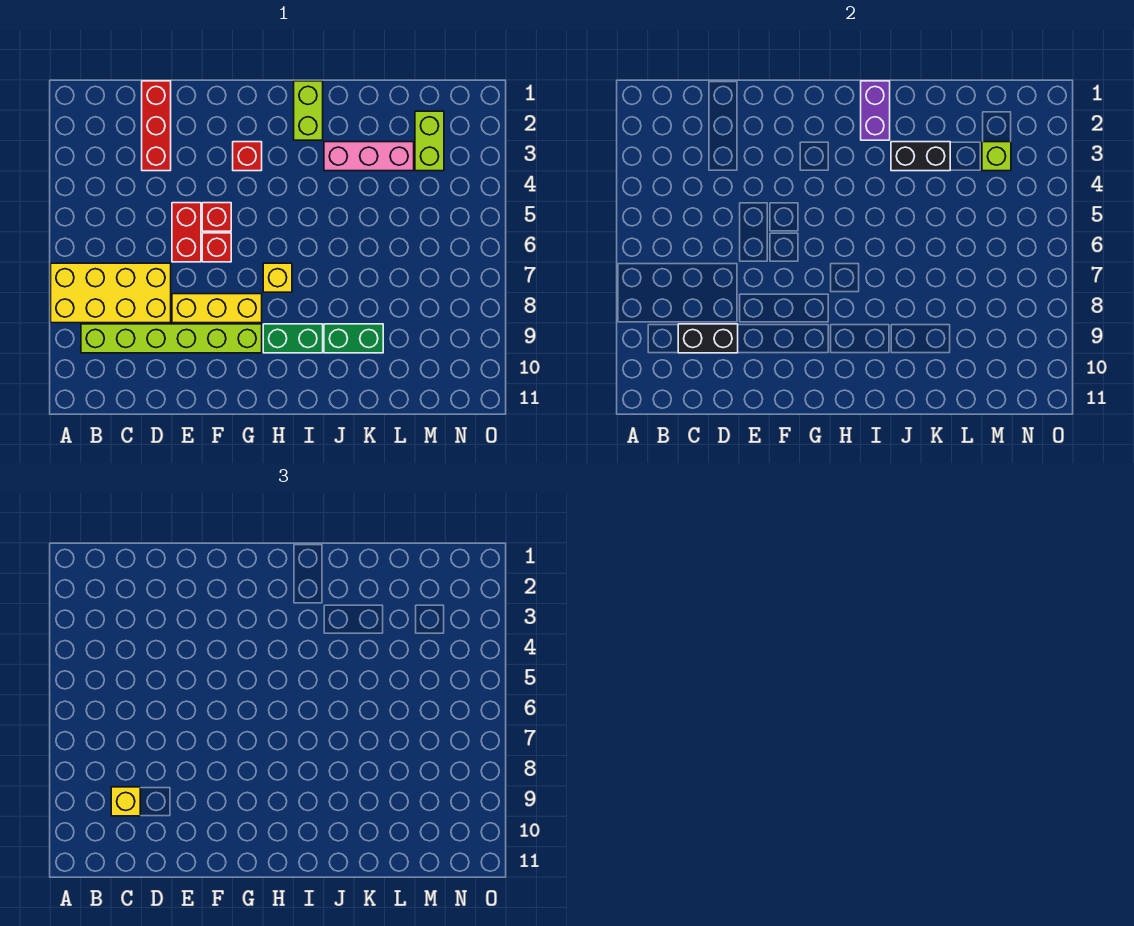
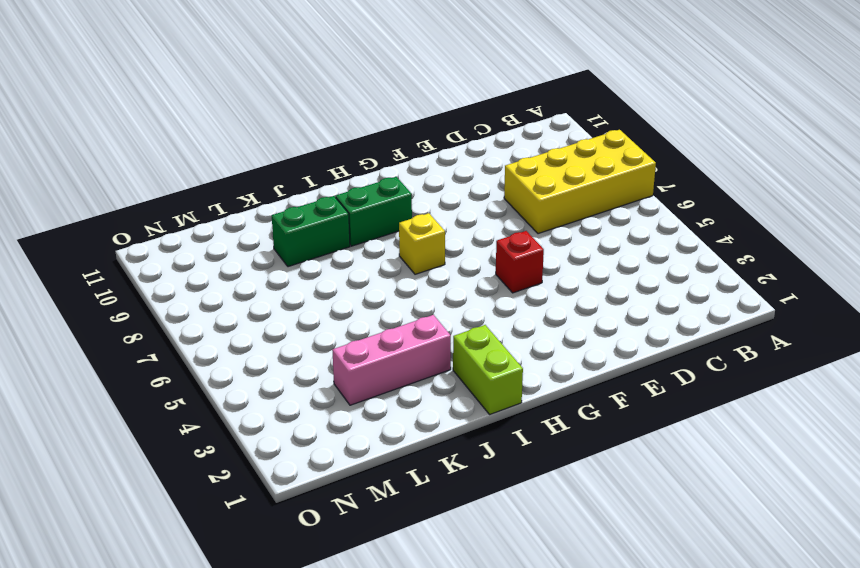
none -> lime 1x6 brick [81,324,262,353]
none -> red 1x3 brick [142,81,171,171]
none -> red 1x2 brick [172,203,201,262]

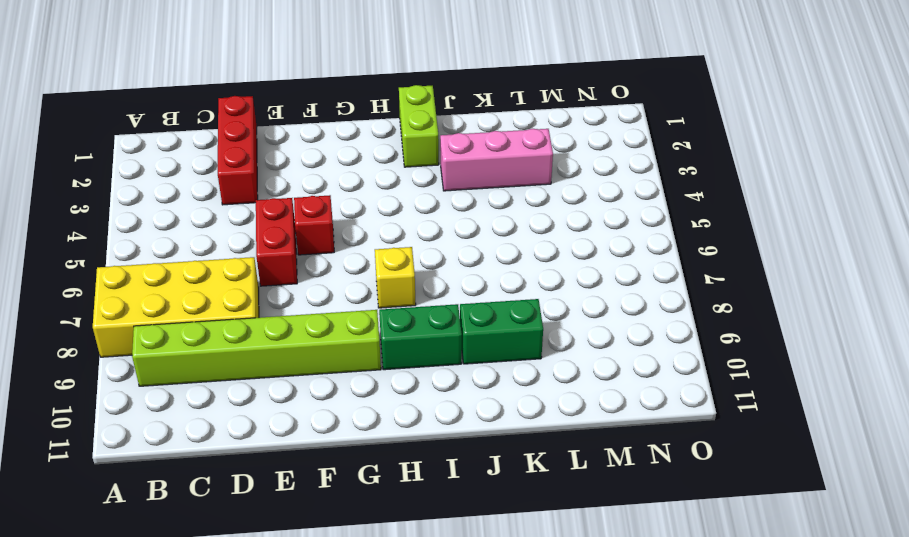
none -> yellow 1x3 brick [172,294,262,323]
none -> red 1x1 brick [202,233,231,262]
none -> red 1x1 brick [233,142,262,171]

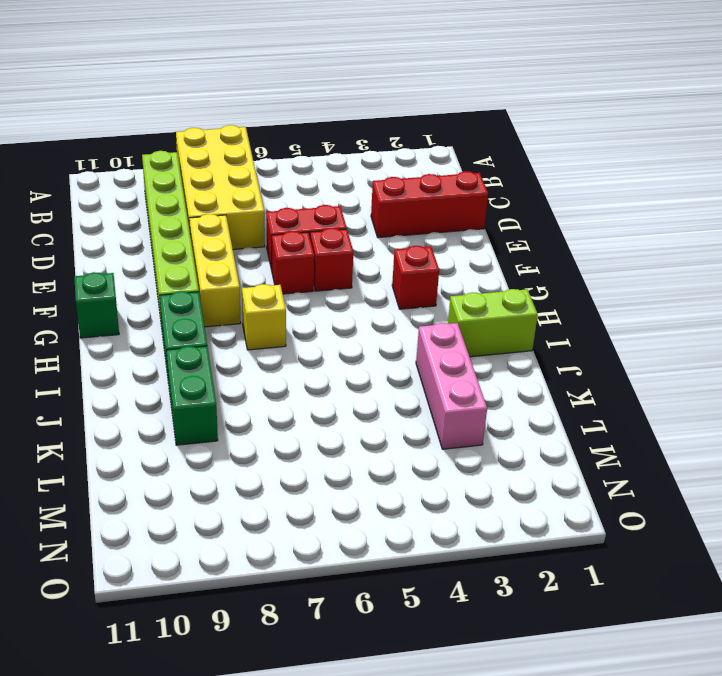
green 1x1 brick [74,272,119,338] -> none
none -> lime 1x2 brick [415,111,444,171]
none -> black 1x2 brick [678,324,738,353]
none -> purple 1x2 brick [861,81,890,140]

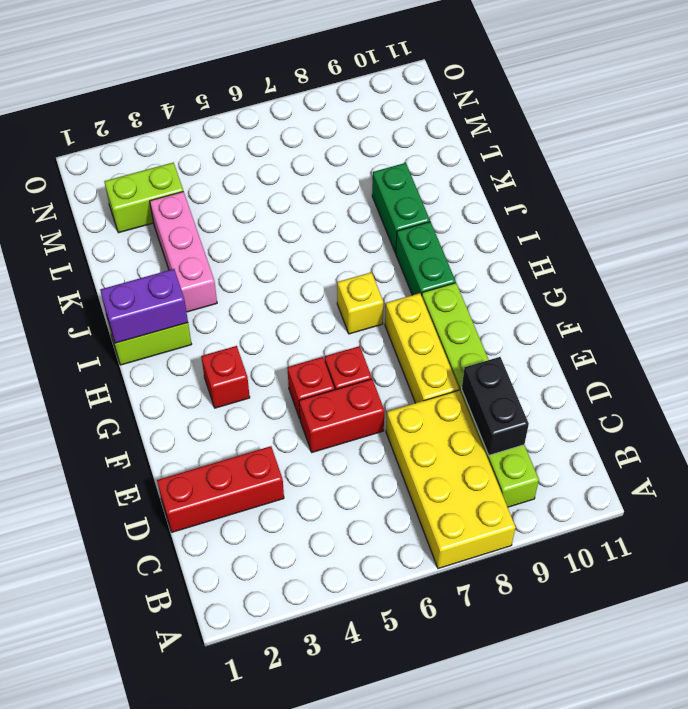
none -> black 1x2 brick [891,142,950,171]
none -> lime 1x1 brick [982,142,1011,171]
none -> yellow 1x1 brick [111,787,140,816]

